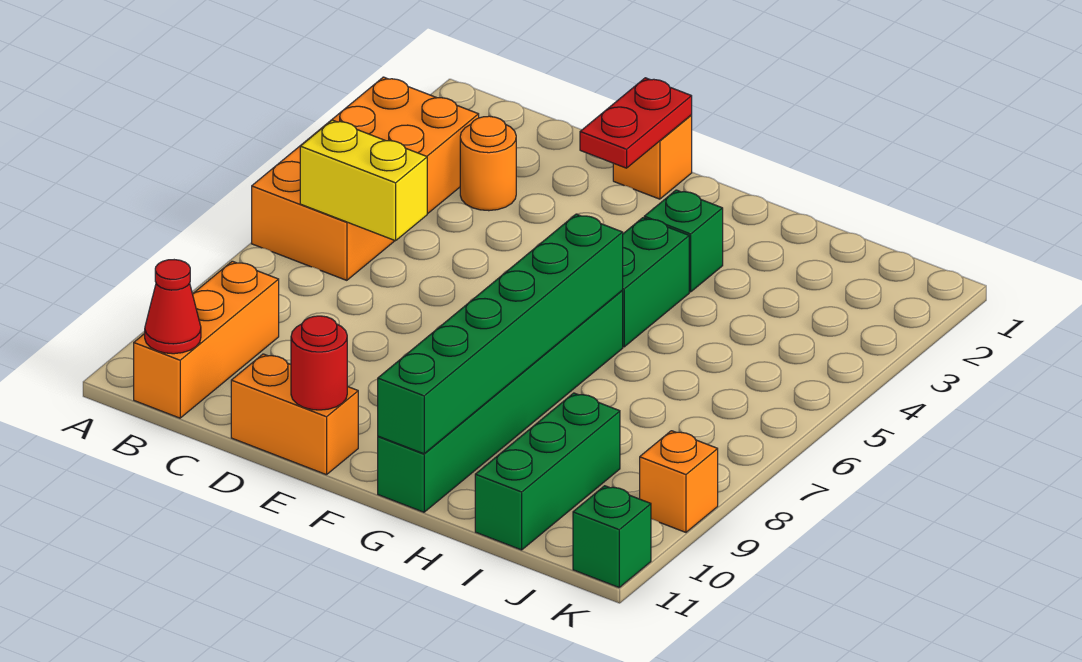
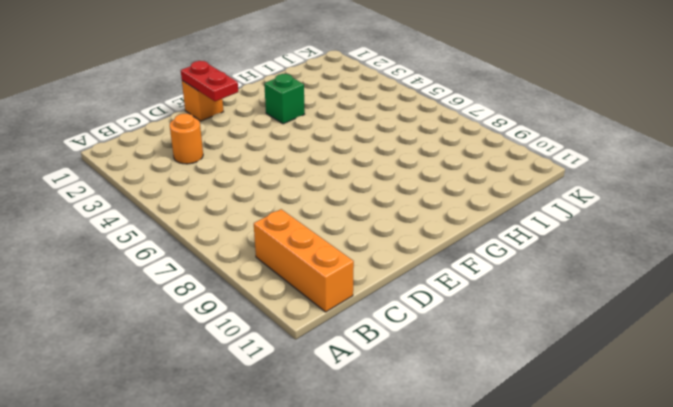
none -> orange 2x4 brick [252,77,479,280]
none -> orange 1x2 brick [231,354,358,475]
none -> green 1x2 brick [622,218,689,347]

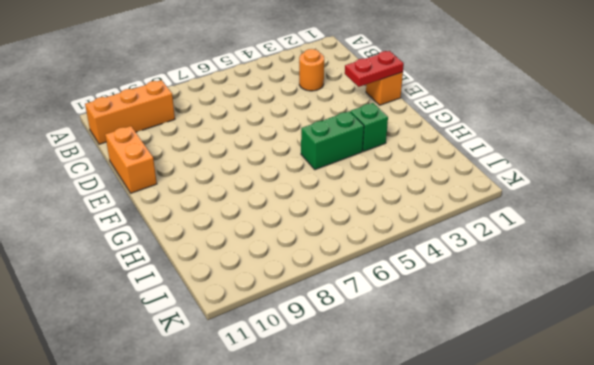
none -> orange 2x4 brick [252,77,479,280]
none -> green 1x6 brick [378,291,623,512]
none -> green 1x3 brick [475,393,620,550]

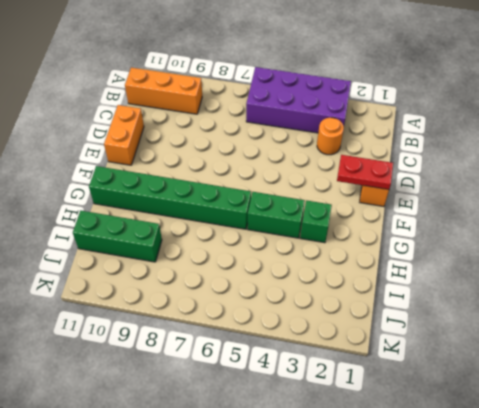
purple 2x4 brick [246,67,351,133] -> orange 2x4 brick [252,77,479,280]
none -> orange 1x1 brick [640,431,718,532]
none -> green 1x1 brick [573,486,651,587]
none -> yellow 1x2 brick [300,120,427,241]

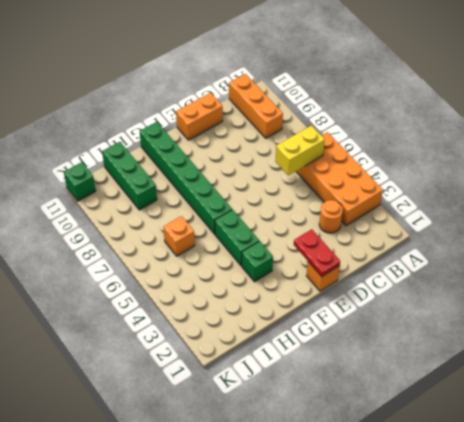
orange 1x1 brick [163,216,195,256] -> orange 1x1 brick moved to [640,431,718,532]
none -> red 1x1 cone [144,260,201,354]
none -> red 1x1 round brick [291,316,347,410]
none -> green 1x6 brick [378,214,623,454]

